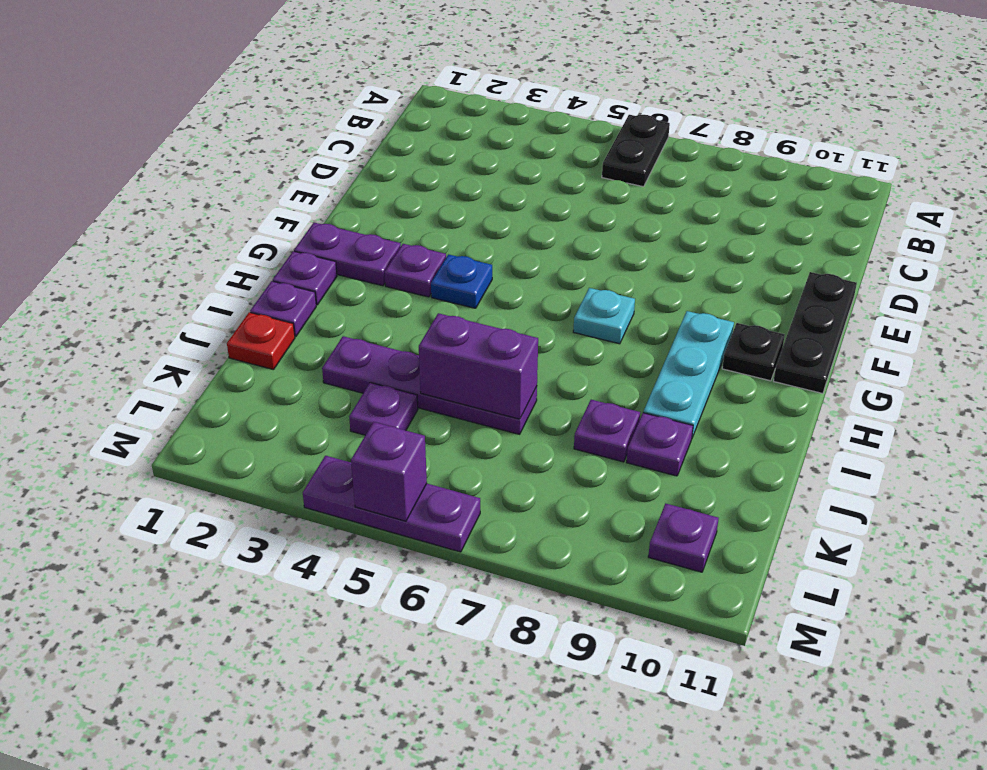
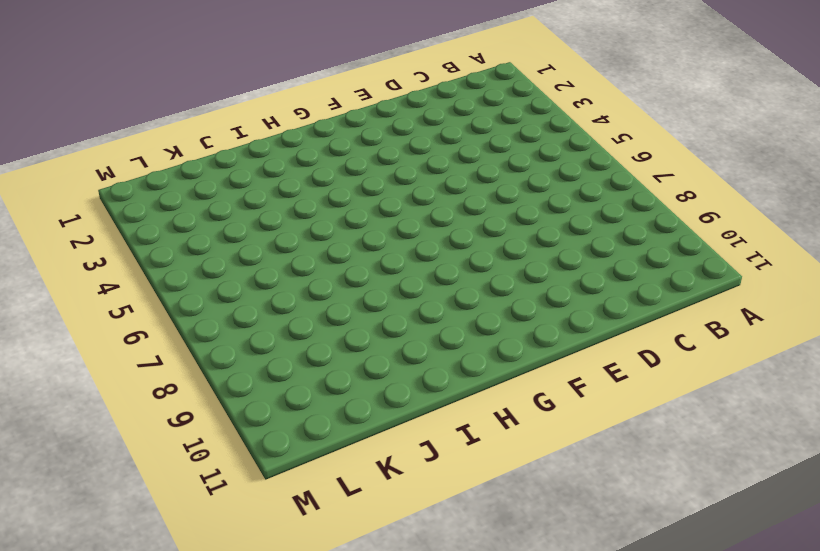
none -> black 1x2 plate [602,115,670,187]
none -> black 1x3 plate [774,272,857,394]
none -> purple 1x2 plate [294,223,401,286]

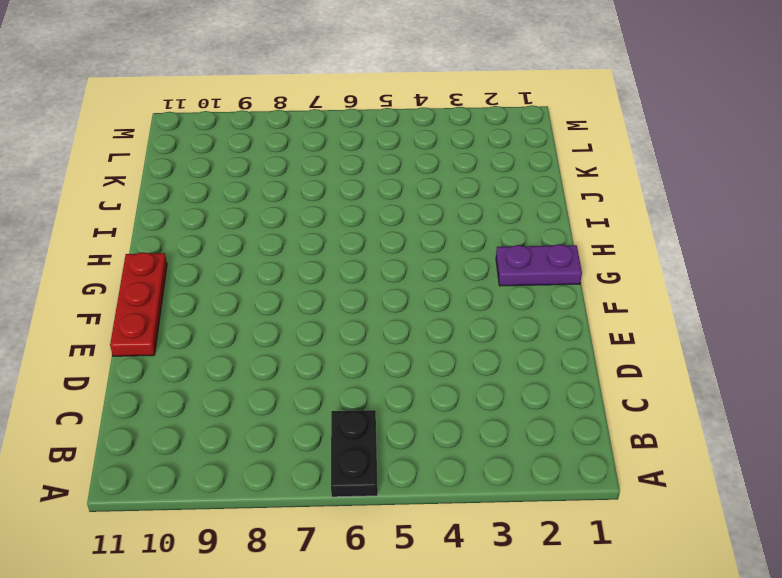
red 1x3 plate [110,252,167,356] -> black 1x3 plate [774,272,857,394]
none -> purple 1x1 plate [385,244,446,297]
none -> blue 1x1 plate [431,254,492,308]
none -> cyan 1x1 plate [573,288,635,344]

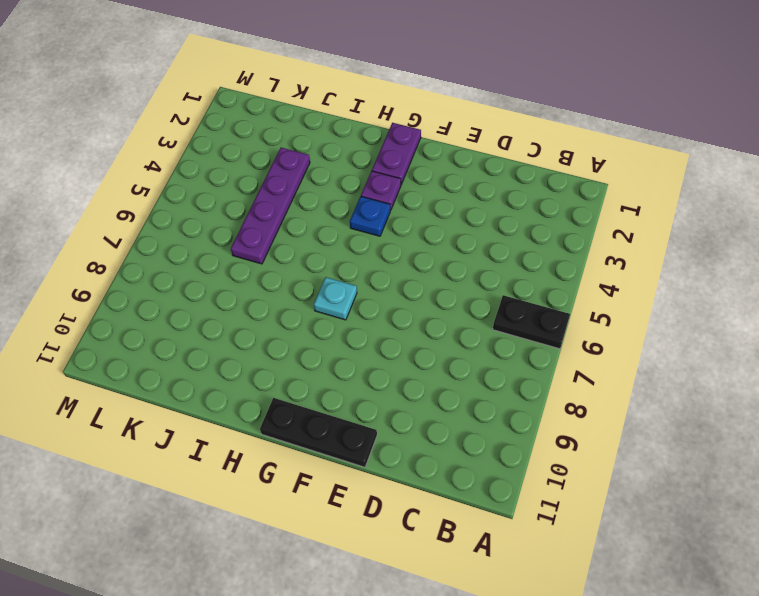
none -> cyan 1x3 plate [643,311,734,437]
none -> black 1x1 plate [722,323,785,381]
none -> purple 1x1 plate [273,251,337,305]

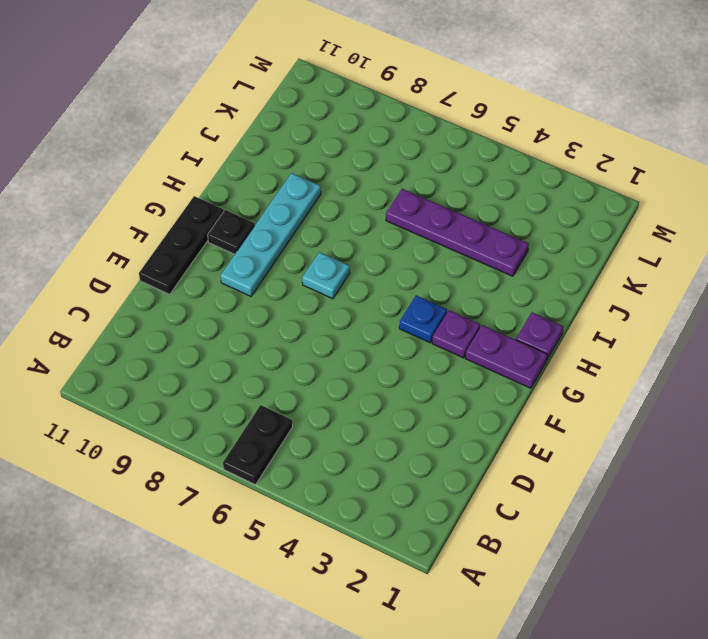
cyan 1x4 plate [221,173,321,296] -> cyan 1x3 plate [643,311,734,437]
none -> purple 1x1 plate [250,281,316,337]
none -> red 1x1 plate [227,312,295,370]
none -> purple 1x1 plate [574,400,640,462]

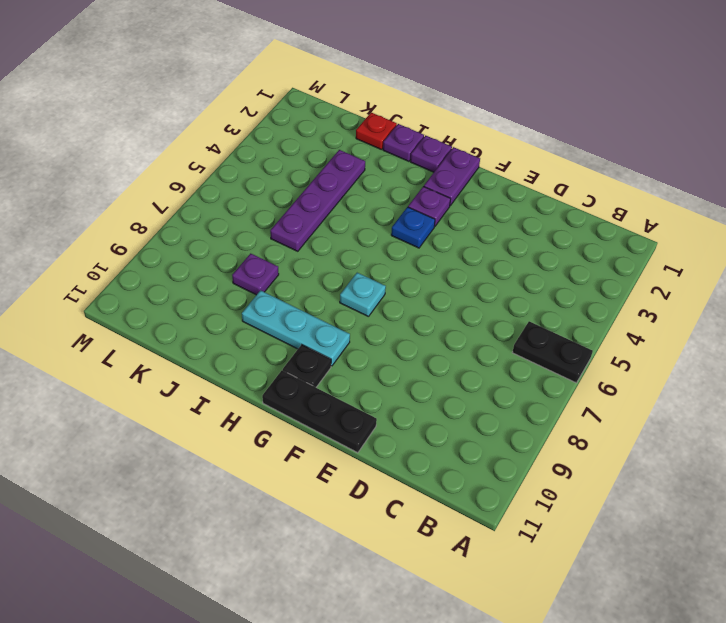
none -> purple 1x1 plate [626,413,693,476]
none -> purple 1x1 plate [349,383,418,435]
none -> purple 1x1 plate [648,503,719,572]

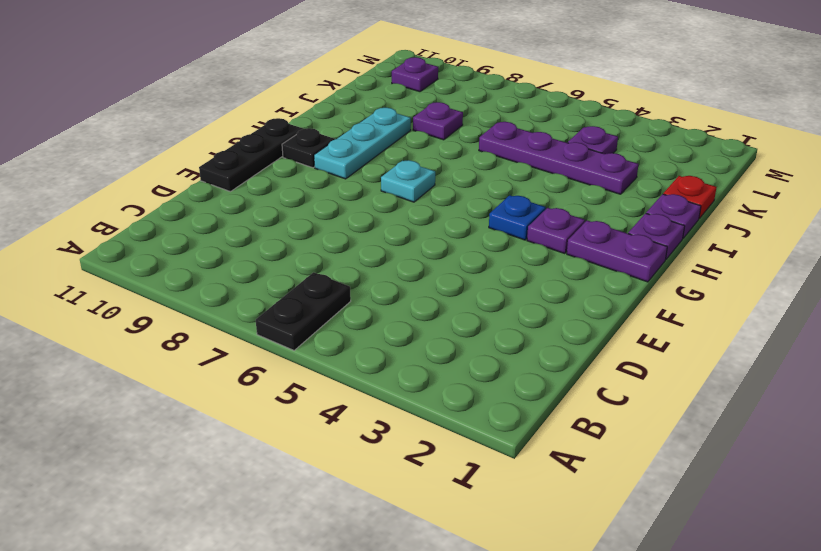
none -> purple 1x1 plate [626,413,693,476]
none -> purple 1x3 plate [303,456,480,552]
none -> purple 1x2 brick [419,313,538,419]

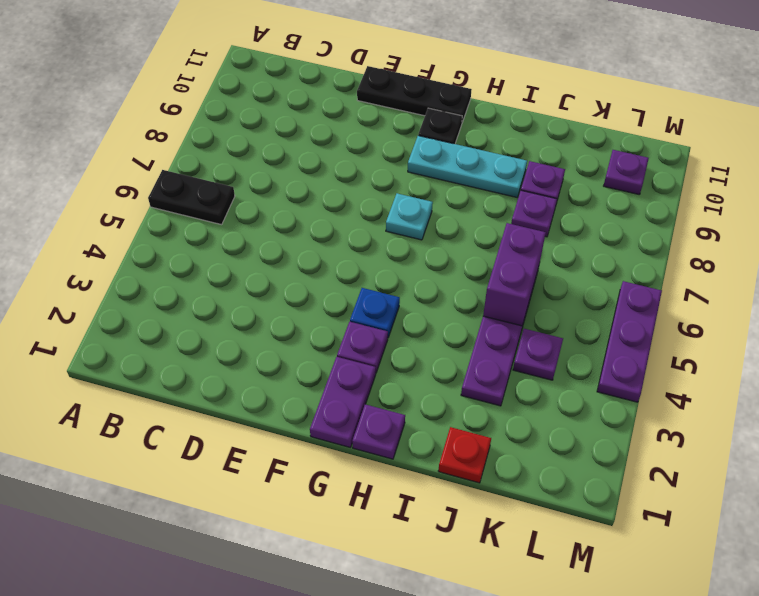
none -> purple 1x1 plate [250,281,316,337]
none -> purple 1x1 brick [351,422,427,521]

